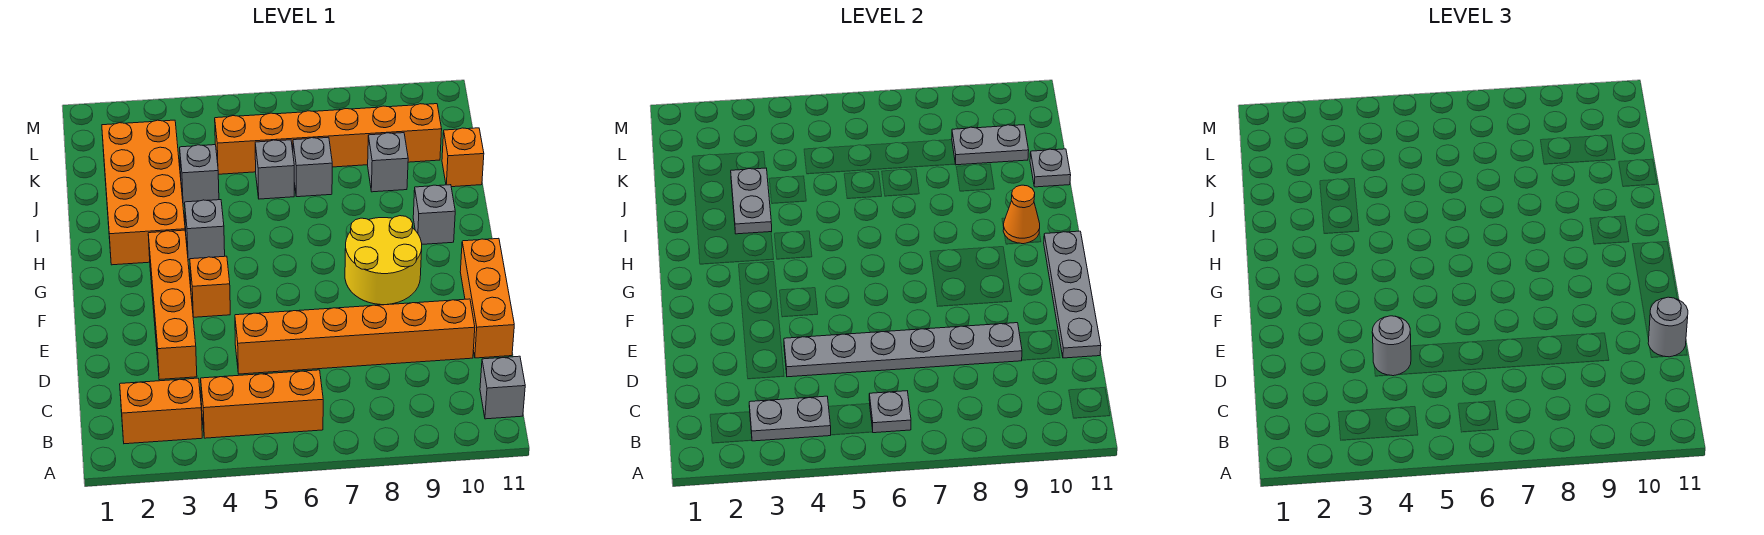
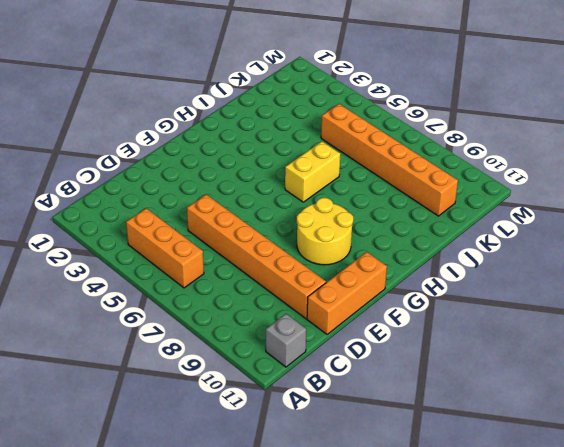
yellow 1x2 brick [285,141,340,202] -> none
none -> orange 1x2 brick [120,378,202,444]
none -> orange 1x4 brick [148,230,197,380]
none -> orange 1x1 brick [190,256,230,317]

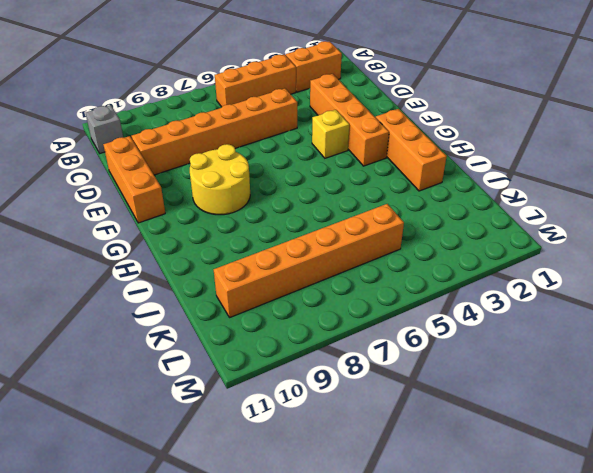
yellow 1x1 brick [312,110,349,158] -> orange 1x1 brick [190,256,230,317]
orange 1x3 brick [376,109,447,191] -> orange 2x4 brick [102,120,185,265]
none -> grey 1x1 brick [185,200,225,260]
none -> grey 1x1 brick [413,185,455,244]
none -> grey 1x1 brick [180,145,219,204]

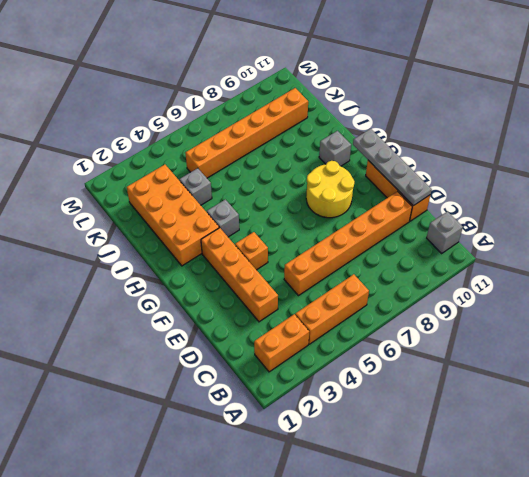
none -> grey 1x1 brick [255,140,294,199]
none -> grey 1x1 brick [293,137,332,197]
none -> grey 1x1 brick [368,133,408,192]

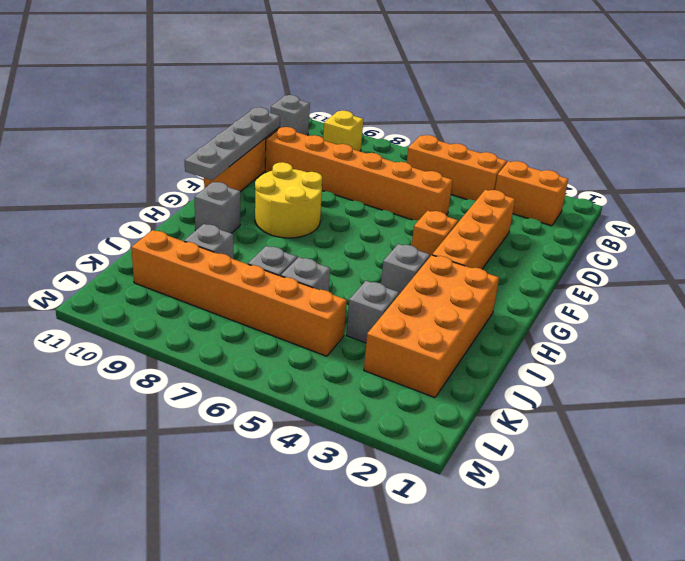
yellow 1x1 brick [323,111,363,151] -> none
none -> orange 1x1 brick [442,128,484,187]
none -> grey 1x2 plate [749,396,831,441]
none -> grey 1x1 plate [869,391,911,433]

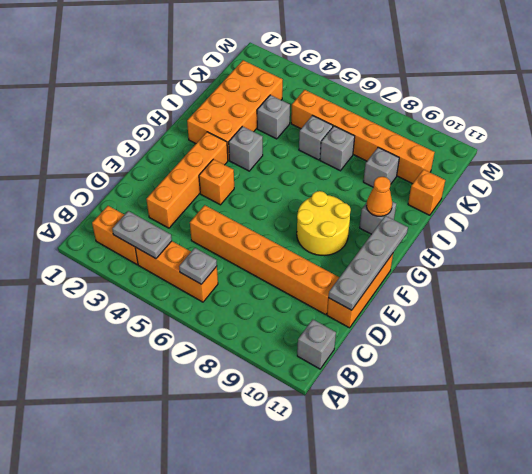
none -> grey 1x6 plate [784,323,1022,377]
none -> grey 1x2 plate [731,168,772,234]
none -> grey 1x1 plate [1030,149,1071,187]

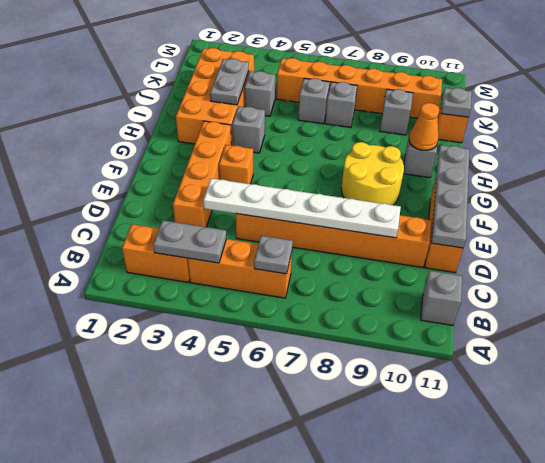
white 1x6 plate [203,178,401,238] -> grey 1x6 plate [784,323,1022,377]
none -> grey 1x2 plate [952,125,1029,165]
none -> grey 1x1 round brick [1372,316,1411,376]
none -> grey 1x1 round brick [1648,297,1688,357]

